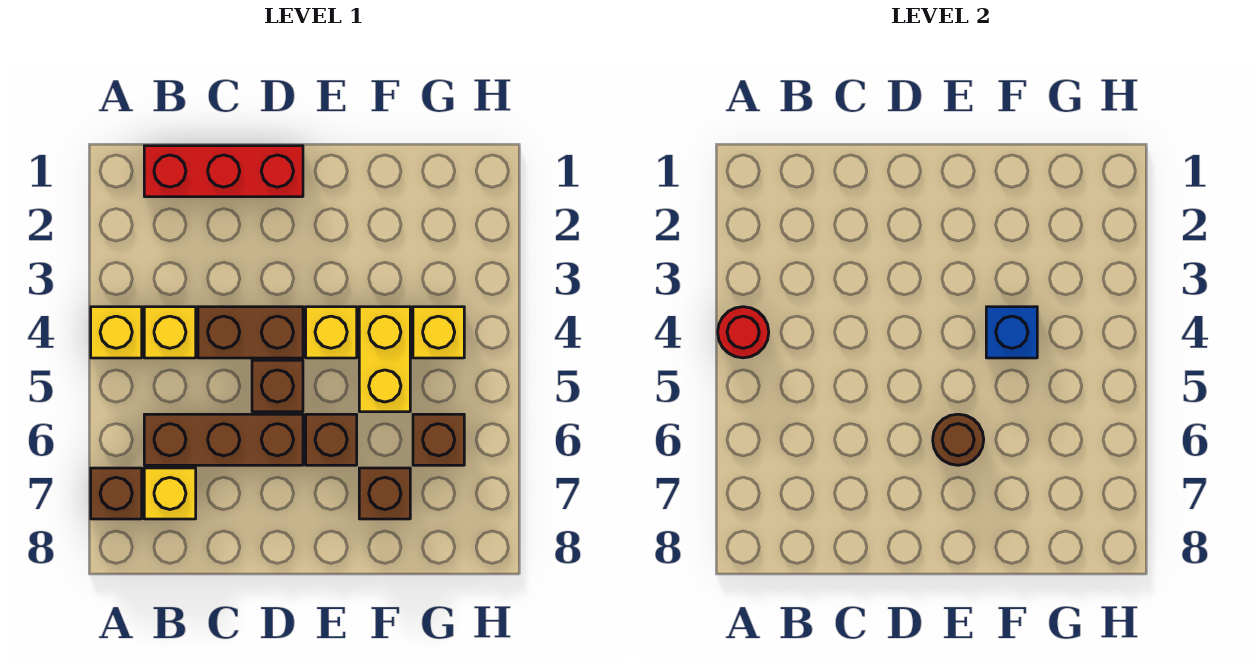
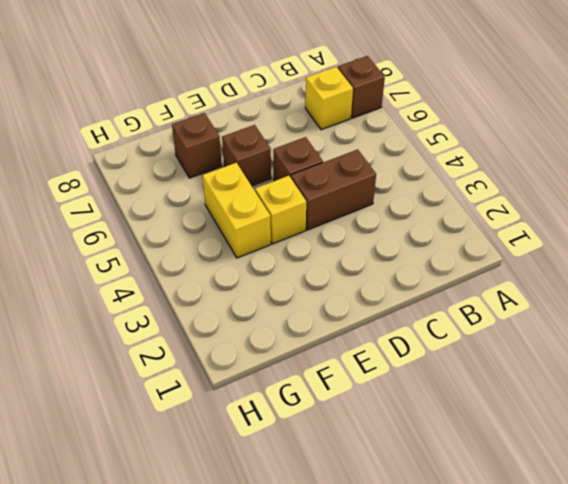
none -> yellow 1x1 brick [91,307,142,358]
none -> red 1x3 brick [144,146,303,197]
none -> yellow 1x1 brick [144,307,196,358]

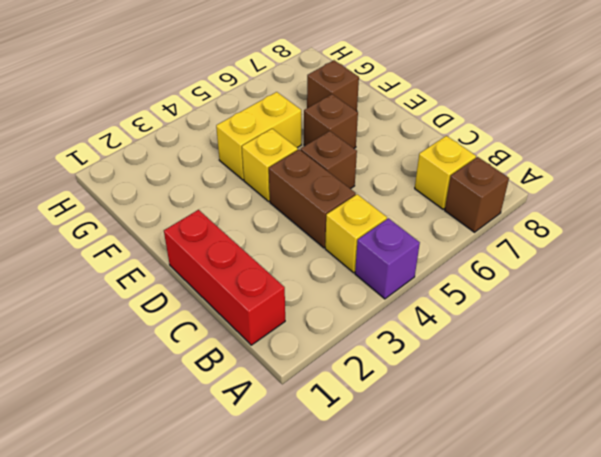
purple 1x1 brick [355,218,420,299] -> yellow 1x1 brick [91,307,142,358]
none -> brown 1x3 brick [144,414,303,465]
none -> yellow 1x1 brick [413,307,464,358]
none -> brown 1x1 brick [413,414,464,465]

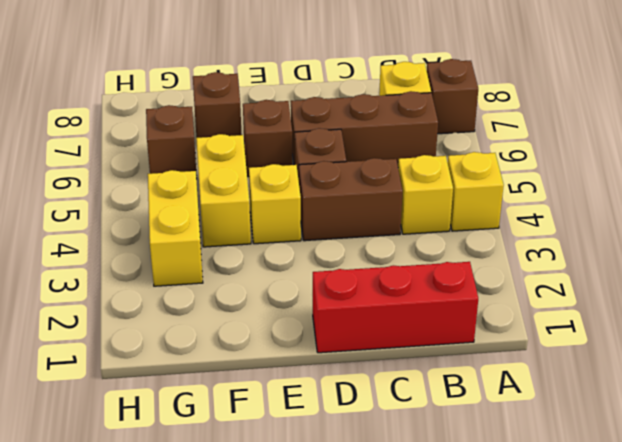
yellow 1x2 brick [148,170,203,286] -> yellow 1x1 brick [413,307,464,358]
none -> red 1x1 round brick [718,307,769,358]
none -> brown 1x1 round brick [933,414,984,465]
none -> blue 1x1 brick [986,307,1037,358]

